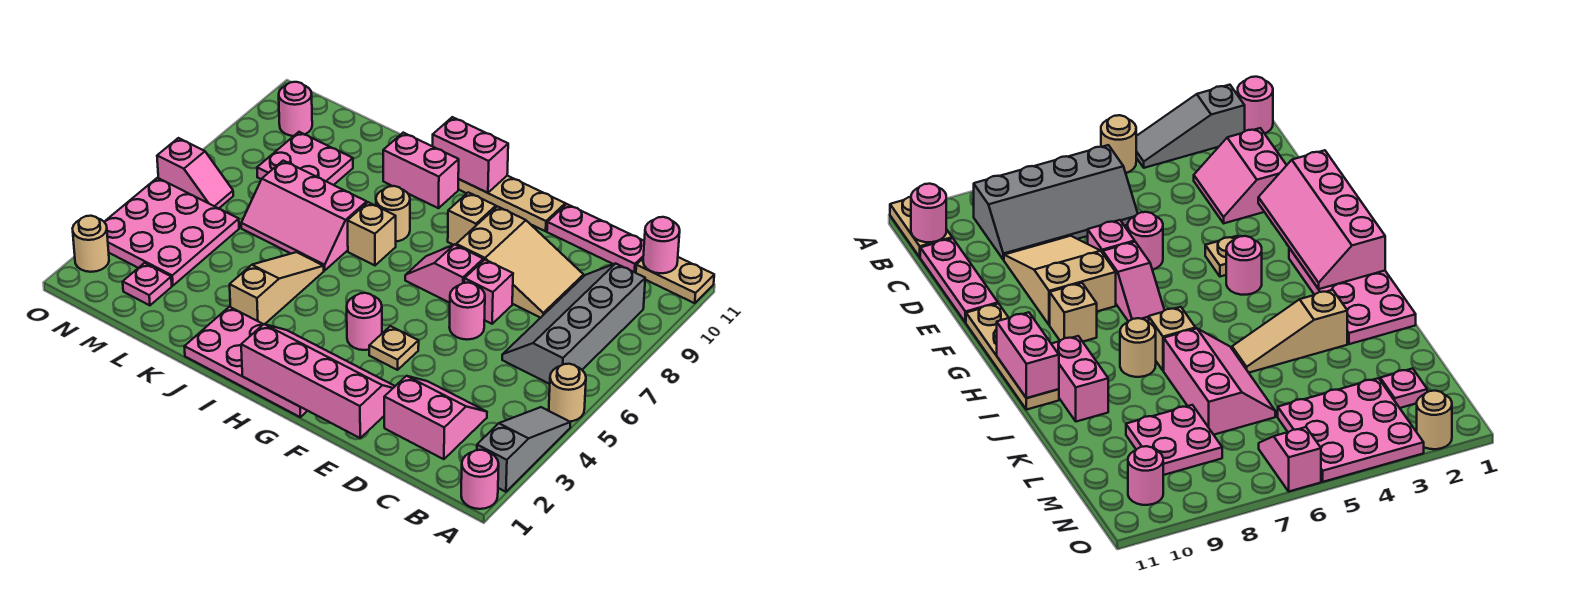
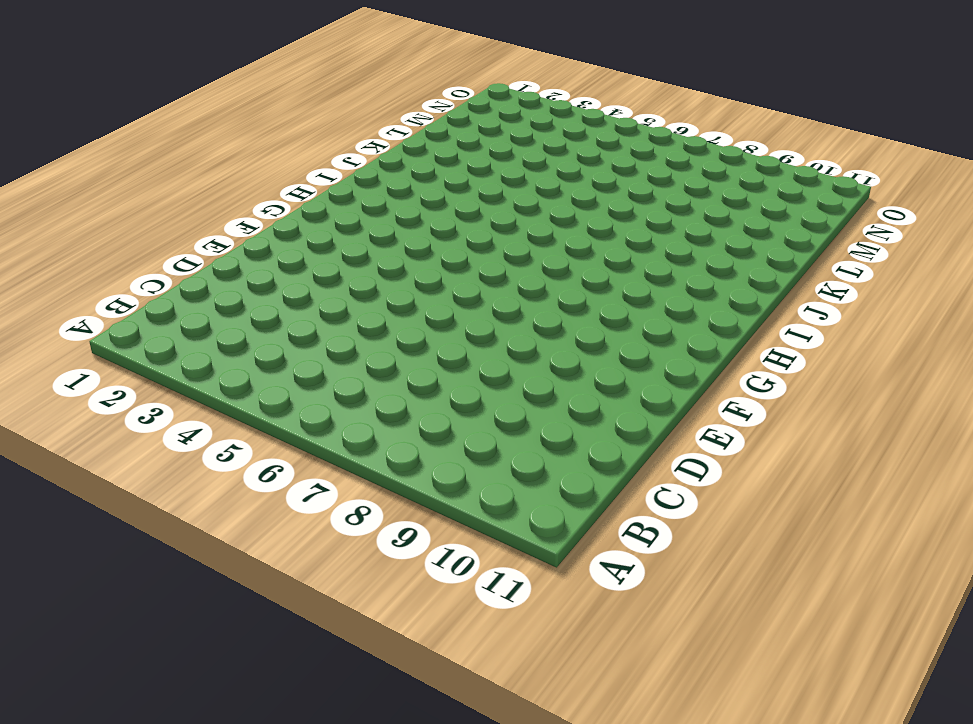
none -> pink 1x1 round brick [461,450,499,509]
none -> grey 1x3 slope [477,407,570,492]
none -> tan 1x1 round brick [549,364,586,422]
none -> tan 1x2 plate [636,257,714,303]

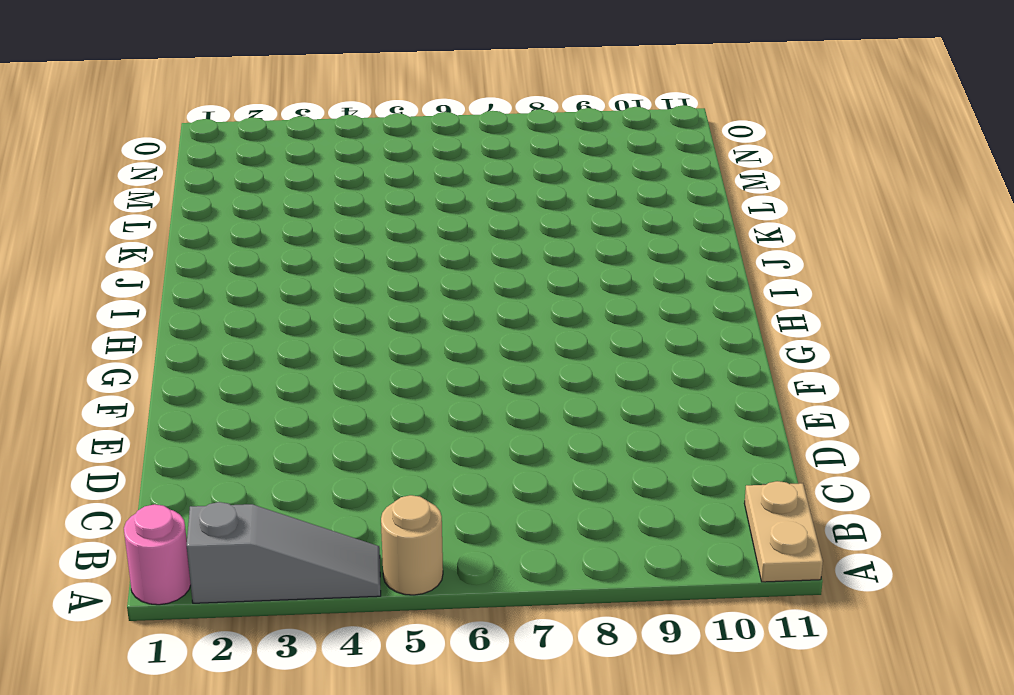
none -> grey 2x4 slope [502,264,645,384]
none -> pink 2x2 slope [384,376,487,459]
none -> pink 1x3 plate [547,204,644,273]
none -> tan 2x3 slope [456,206,584,318]

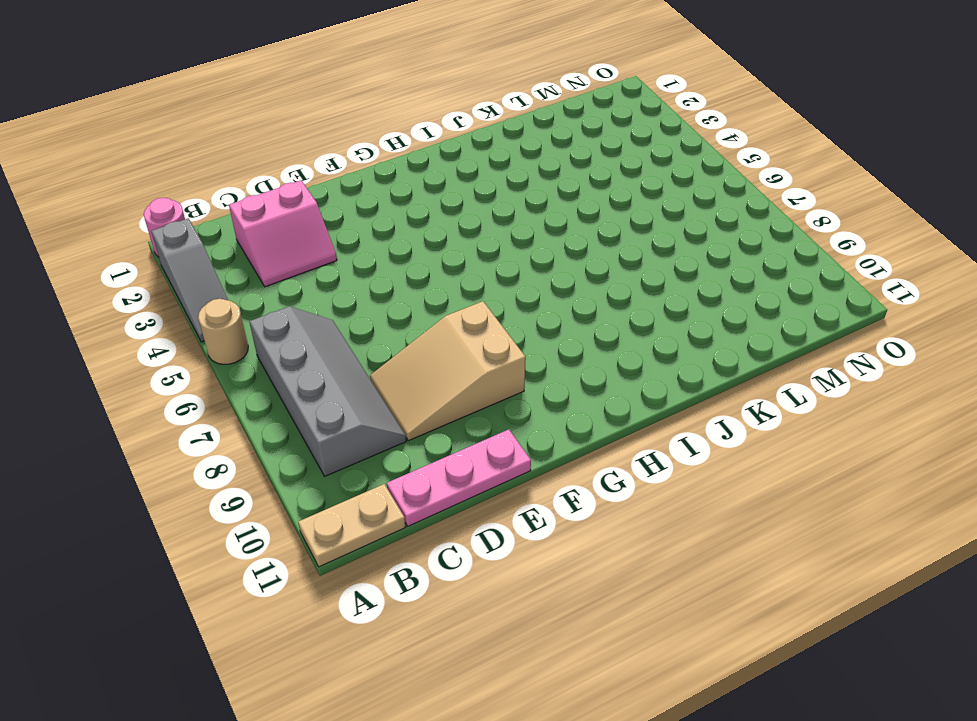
none -> pink 1x1 round brick [449,283,485,340]
none -> pink 1x1 brick [464,260,513,324]
none -> tan 1x1 plate [369,326,419,370]
none -> pink 1x2 slope [405,245,483,303]

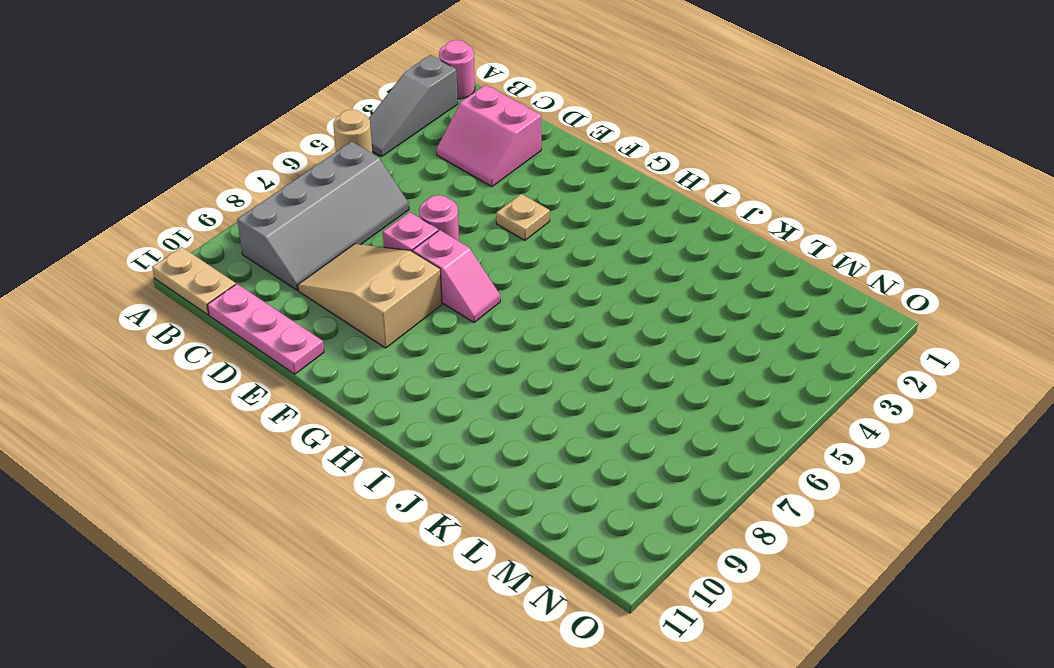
none -> tan 1x4 plate [458,176,565,231]
none -> pink 2x4 plate [184,307,307,417]
none -> pink 1x1 round brick [347,293,382,350]
none -> tan 1x1 brick [448,192,496,245]

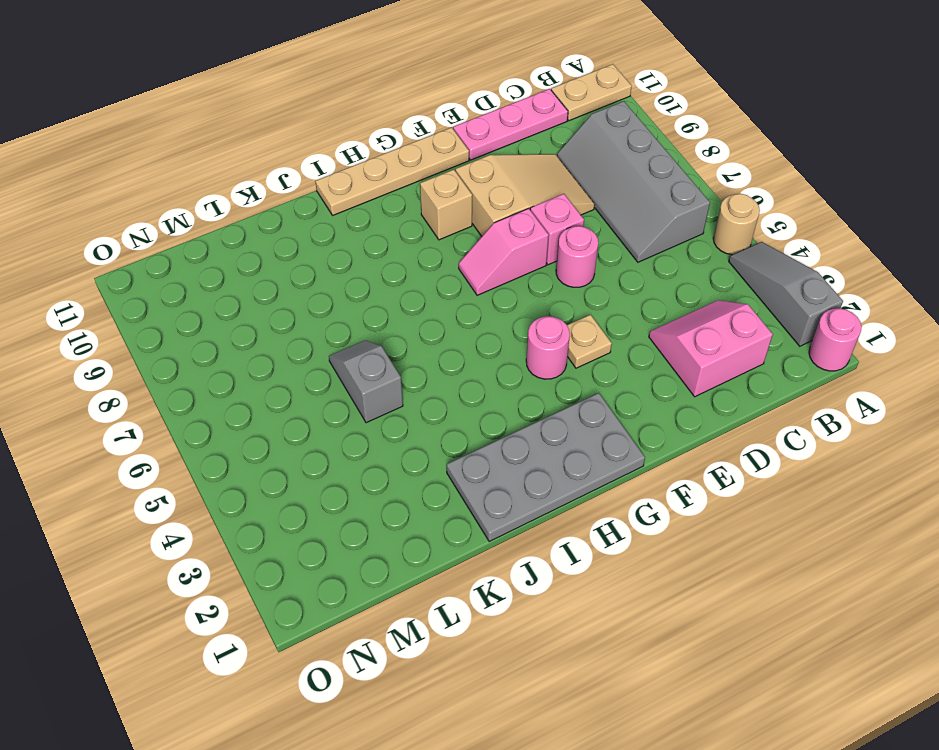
grey 2x4 plate [447,393,645,541] -> pink 2x4 plate [184,307,307,417]
grey 1x2 slope [329,340,403,423] -> pink 2x3 slope [241,161,367,270]
none -> tan 1x1 brick [348,202,396,265]
none -> tan 1x1 round brick [376,186,410,241]
none -> pink 1x2 brick [383,133,459,208]
none -> tan 1x3 slope [230,252,324,324]

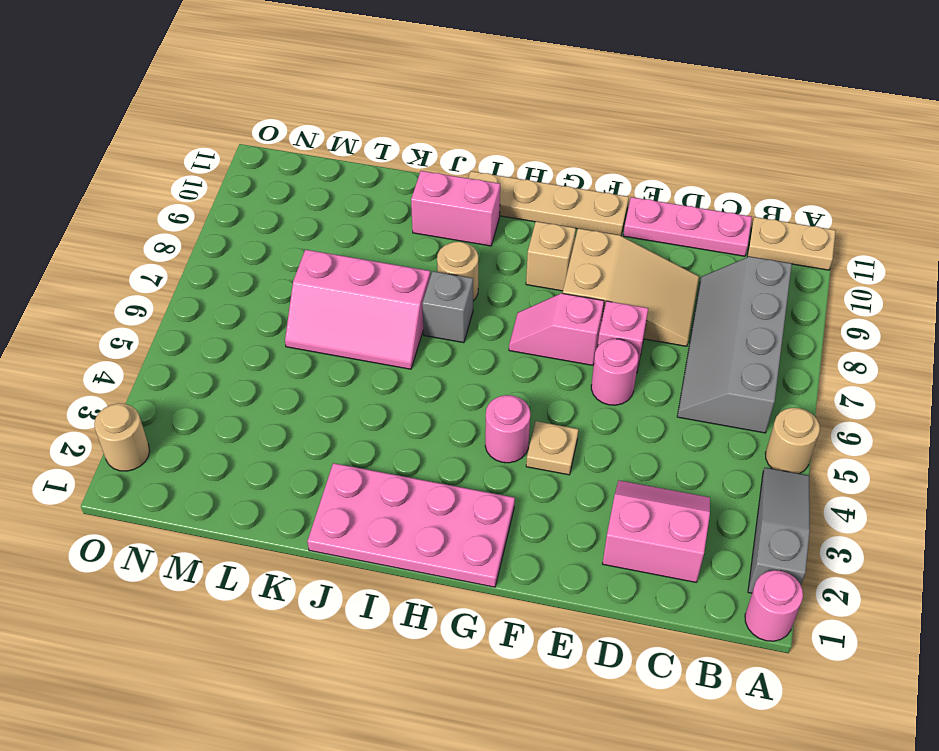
grey 1x1 brick [422,271,473,343] -> tan 1x1 brick [348,202,396,265]
none -> tan 1x3 slope [230,252,324,324]
none -> pink 2x2 plate [257,132,353,185]
none -> pink 1x1 plate [123,263,172,305]
none -> pink 3x3 plate [104,178,239,286]

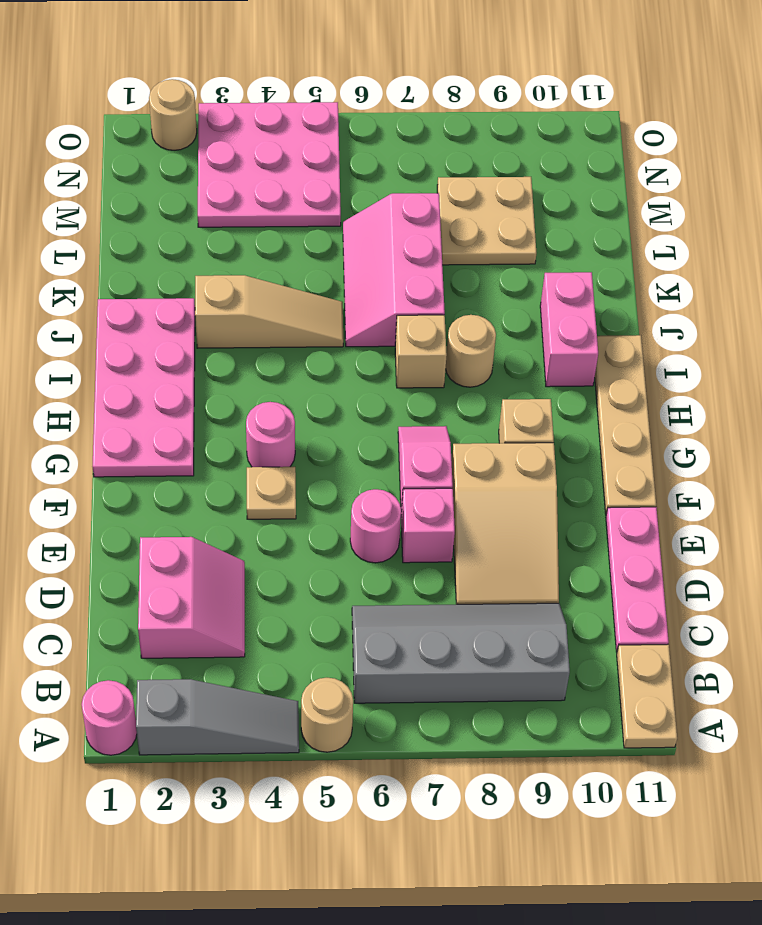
tan 2x2 plate [437,177,536,265] -> pink 2x2 plate [257,132,353,185]
none -> pink 1x1 plate [123,263,172,305]
none -> pink 1x2 slope [157,138,233,208]
none -> pink 1x1 round brick [279,82,312,136]
none -> pink 1x1 round brick [643,217,680,273]

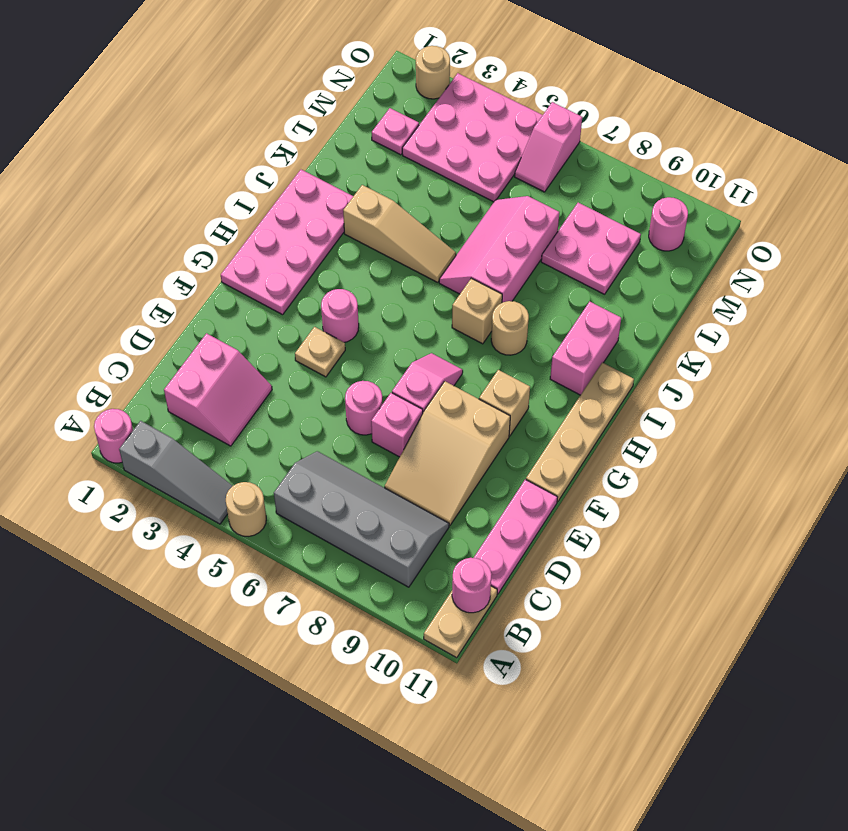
none -> pink 2x4 slope [241,324,395,438]
none -> pink 1x2 brick [432,117,508,193]

